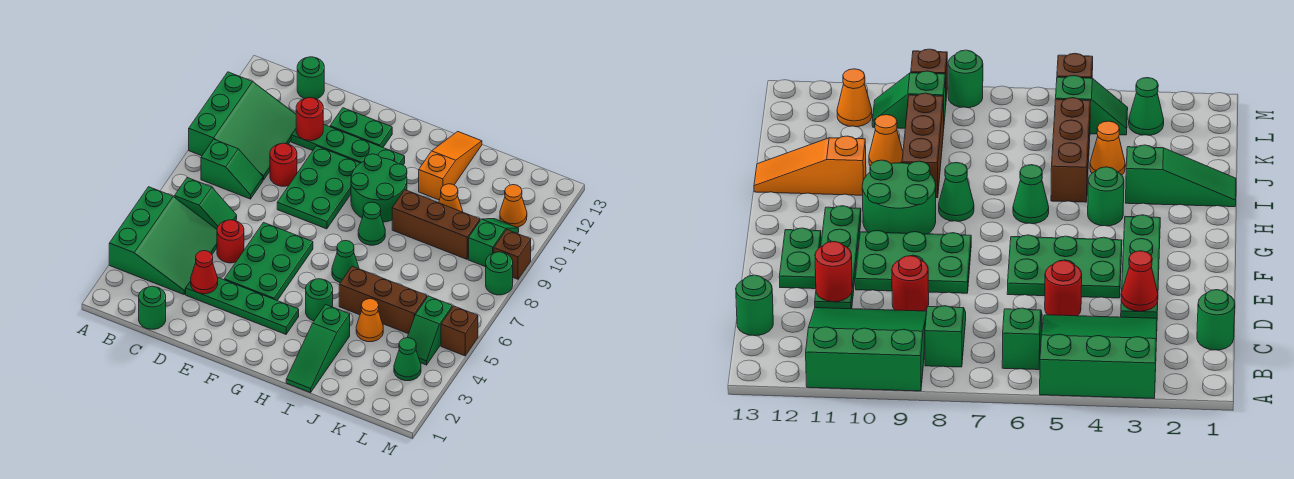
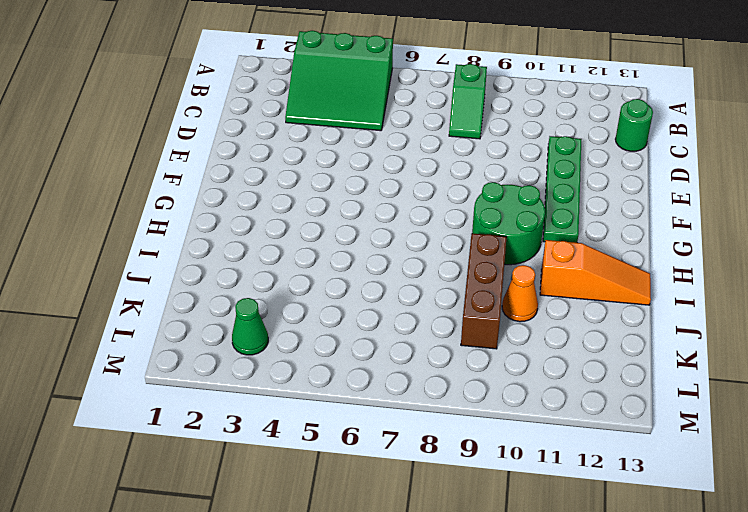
none -> green 3x3 slope [189,72,296,180]
none -> green 1x2 slope [174,178,237,229]
none -> green 1x1 round brick [139,286,166,329]
none -> green 1x4 plate [186,277,299,334]

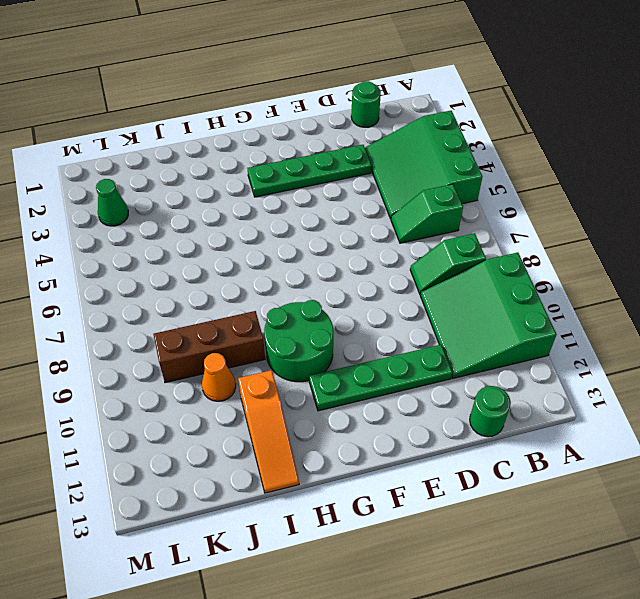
none -> red 1x1 round brick [217,220,244,263]
none -> red 1x1 round brick [270,143,297,186]
none -> green 2x3 plate [224,223,313,301]
none -> green 2x3 plate [277,146,360,229]

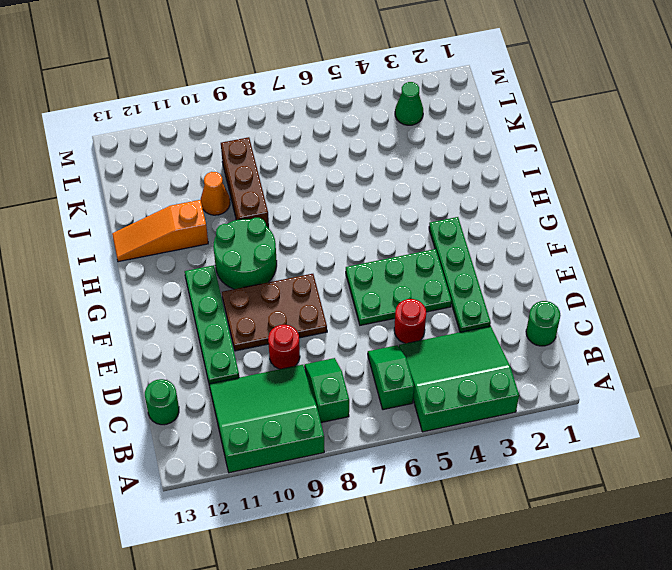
brown 2x3 plate [222,274,327,351] -> green 2x3 plate [277,146,360,229]
none -> green 1x2 plate [330,108,392,147]
none -> green 1x1 round brick [306,279,333,321]
none -> green 1x1 cone [332,241,359,283]
none -> green 1x1 cone [358,202,385,245]

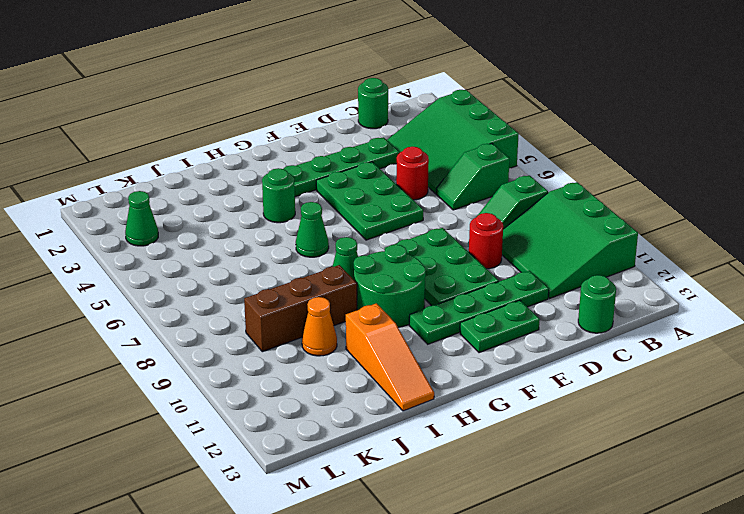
none -> green 1x3 slope [286,305,350,393]
none -> brown 1x3 brick [339,266,427,334]
none -> orange 1x1 cone [356,299,383,342]
none -> green 1x2 slope [407,296,452,365]

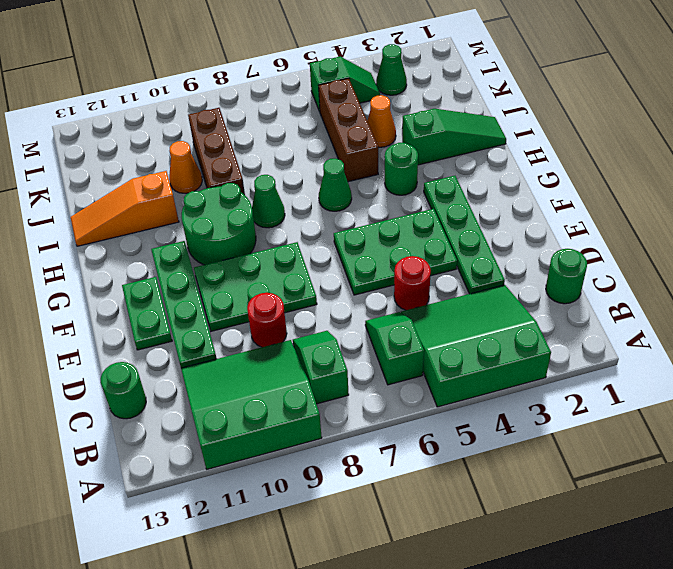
none -> green 1x2 slope [469,219,519,267]
none -> orange 1x1 cone [500,185,527,227]
none -> brown 1x1 brick [441,306,478,356]
none -> green 1x1 round brick [486,252,513,295]

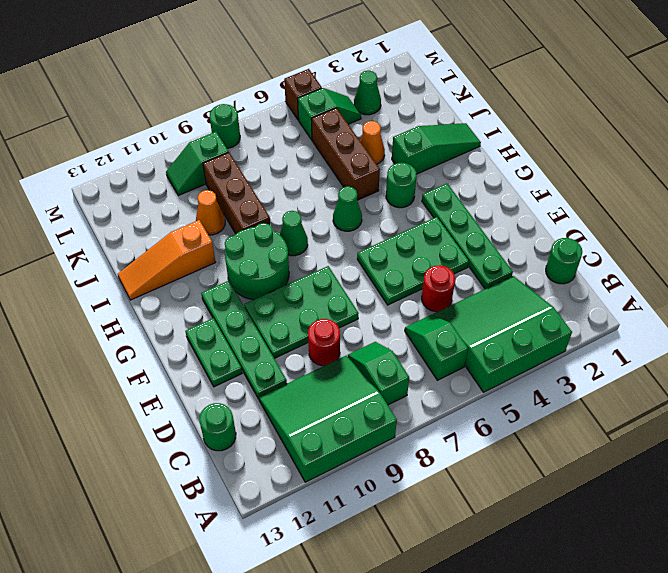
none -> orange 1x1 cone [500,185,527,227]
none -> brown 1x1 brick [494,230,531,279]
none -> red 1x1 cone [191,251,218,294]
none -> red 1x1 round brick [296,98,323,141]

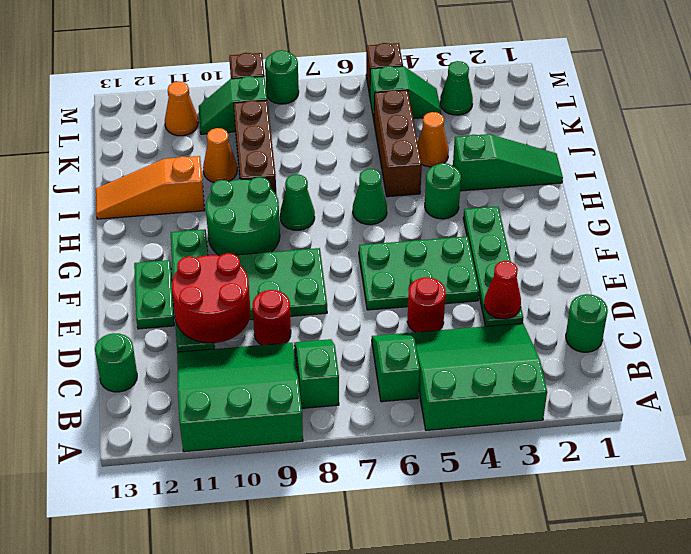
red 2x2 round brick [172,253,250,343] -> red 1x1 round brick [296,98,323,141]

